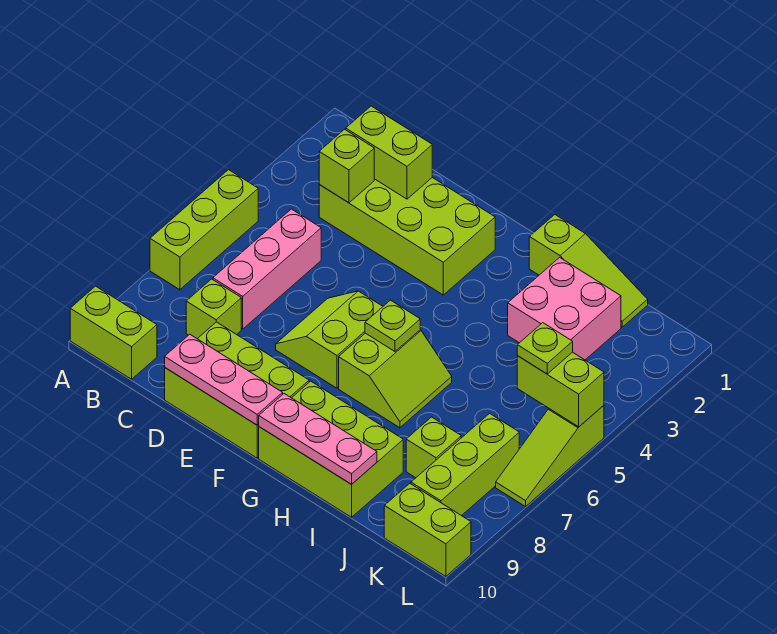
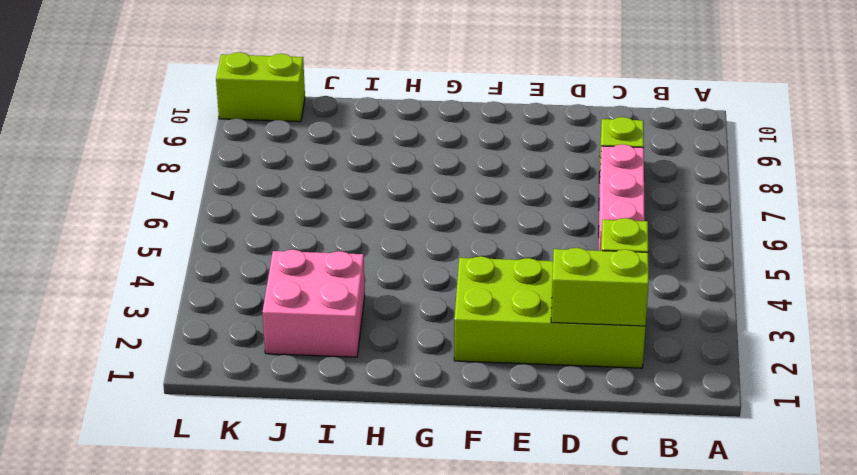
none -> lime 1x3 brick [150,170,258,290]
none -> lime 1x2 brick [70,286,157,379]
none -> lime 2x3 brick [165,322,309,458]

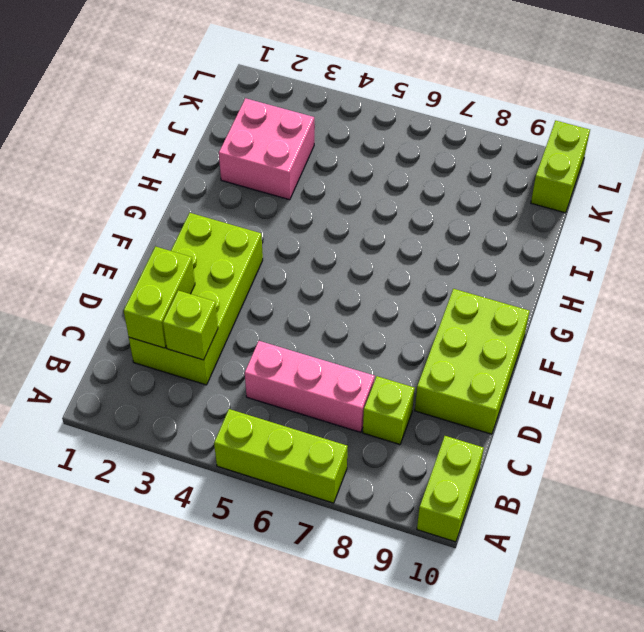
none -> lime 2x2 slope [276,291,383,388]
none -> lime 2x2 slope [339,330,452,428]
none -> lime 2x3 brick [259,381,403,517]

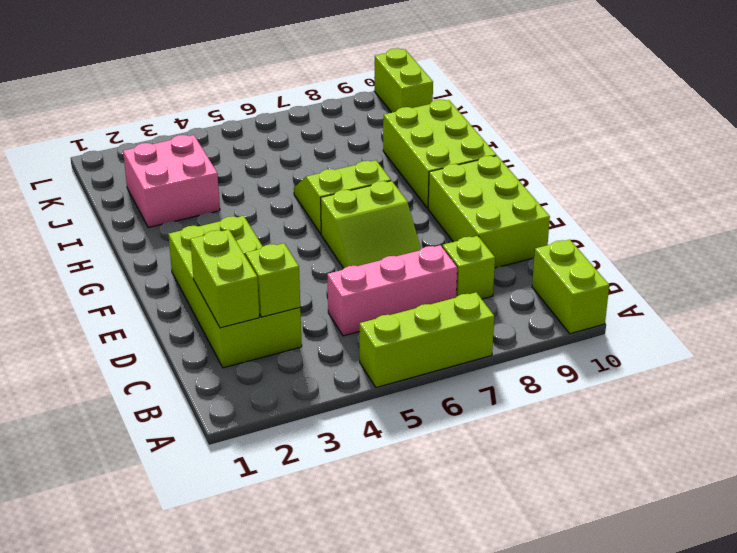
none -> lime 1x3 slope [529,215,648,327]
none -> lime 1x1 brick [406,417,461,478]
none -> lime 1x3 brick [411,413,519,516]

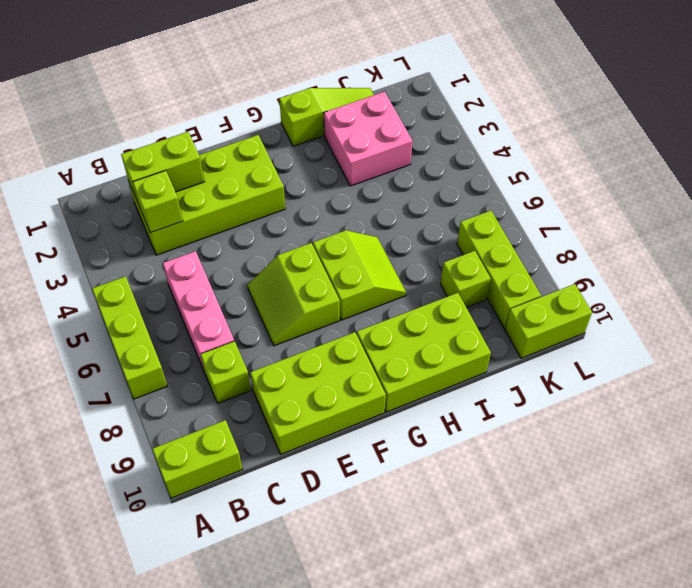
none -> lime 1x3 slope [496,405,604,507]
none -> pink 1x3 plate [165,334,283,425]
none -> lime 1x1 plate [365,300,420,351]

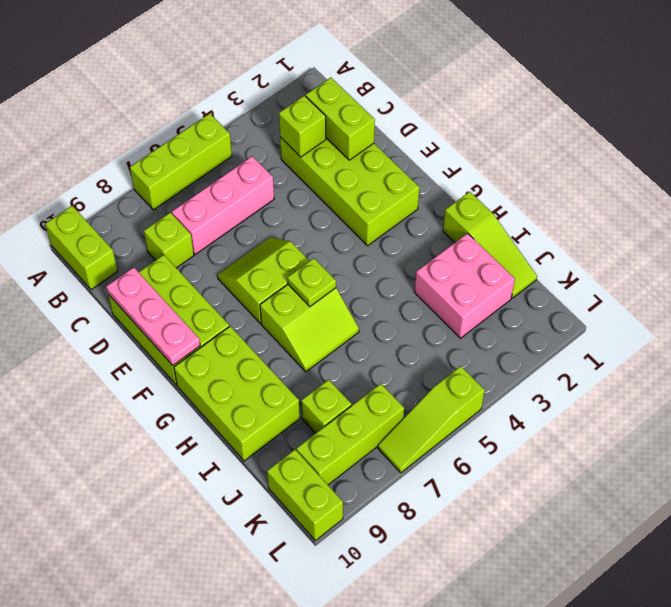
none -> pink 1x3 plate [258,394,377,484]
none -> lime 1x2 brick [517,352,604,427]
none -> lime 1x1 plate [517,323,573,374]

